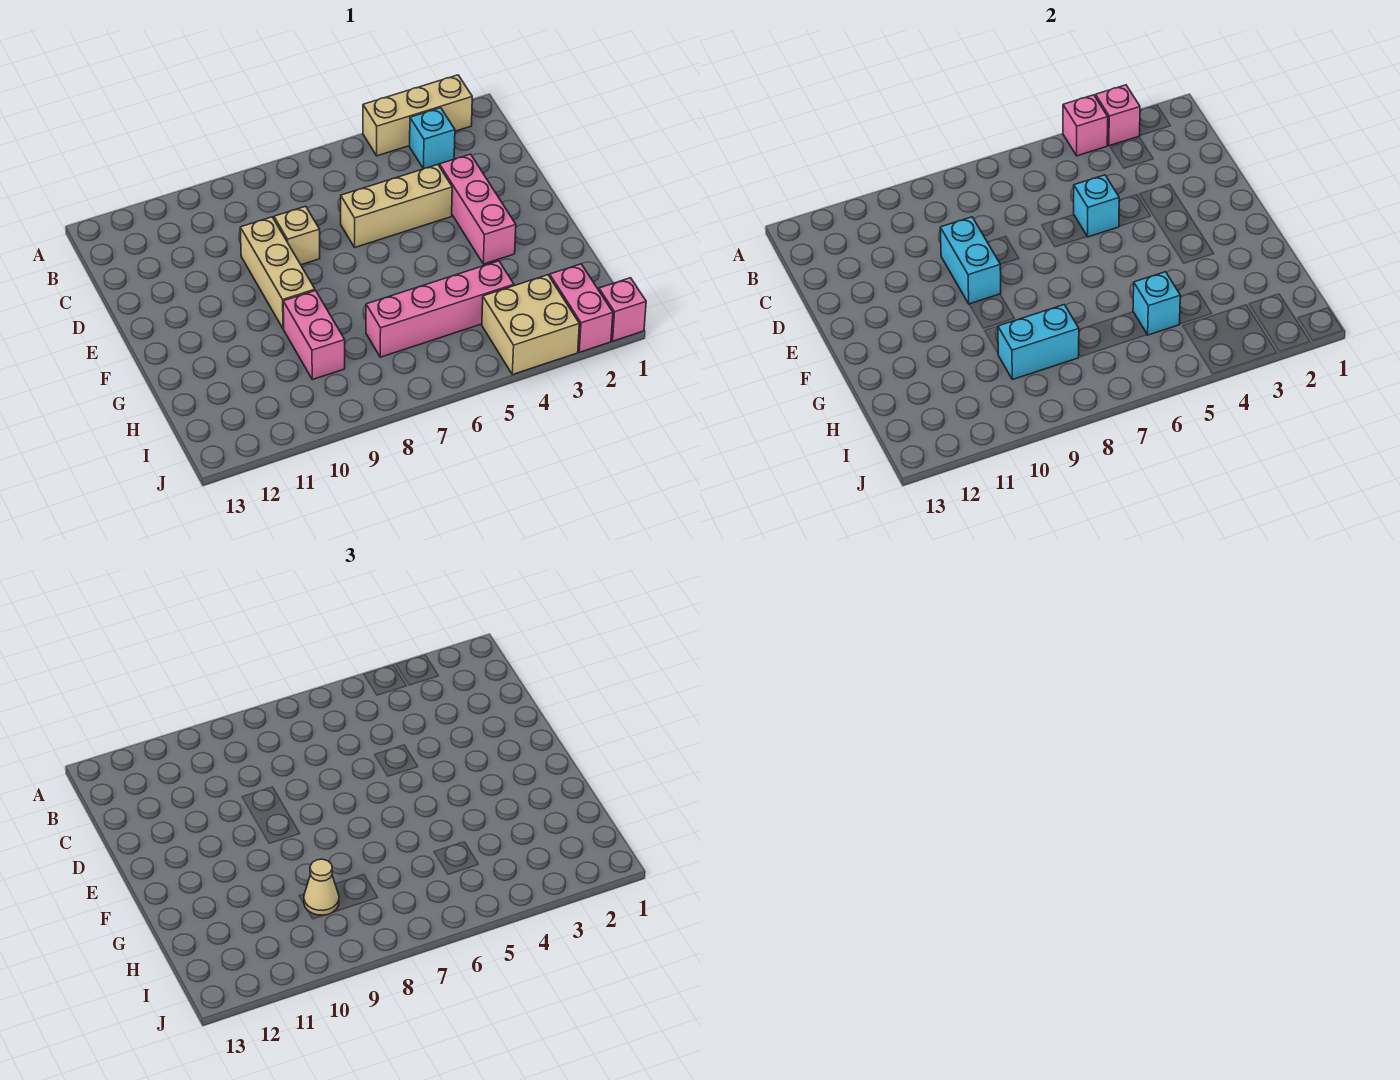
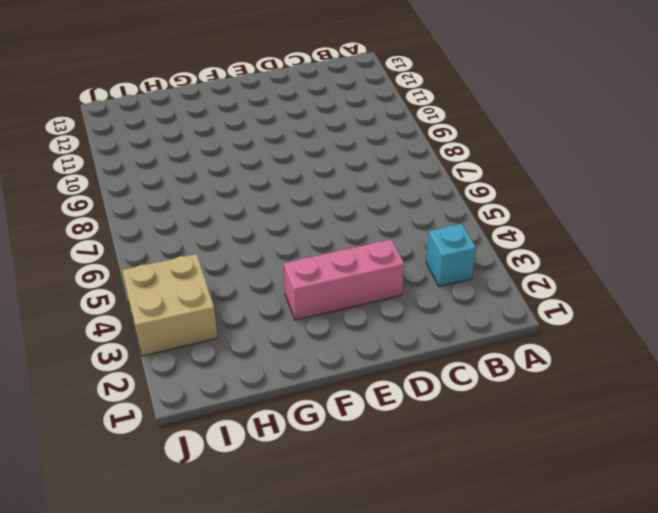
none -> tan 1x3 brick [363,75,472,156]
none -> tan 1x3 brick [341,165,452,247]
none -> tan 1x1 brick [274,206,320,265]

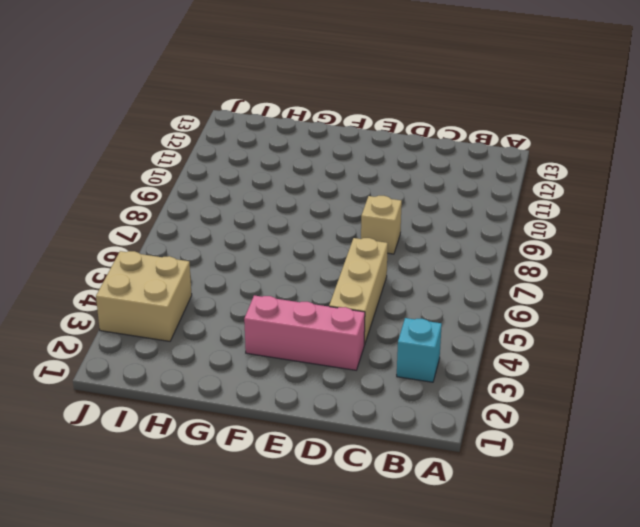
none -> tan 1x3 brick [363,75,472,156]
none -> tan 1x3 brick [240,217,315,329]
none -> pink 1x2 brick [283,291,345,380]

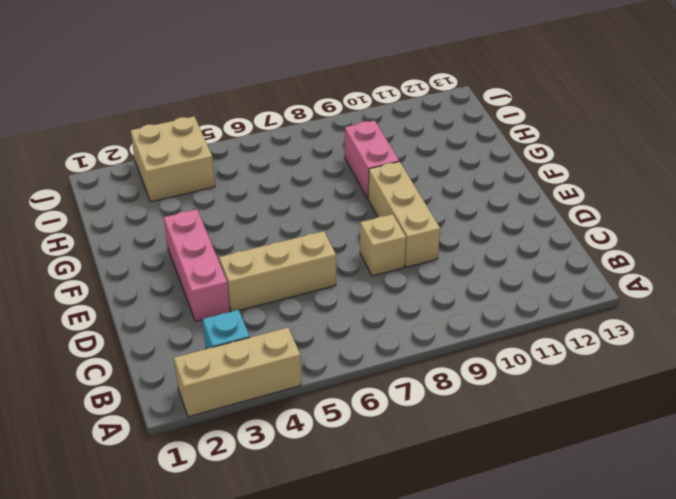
none -> pink 1x4 brick [366,261,514,357]
none -> pink 1x2 brick [550,264,613,352]
none -> pink 1x1 brick [599,278,646,341]

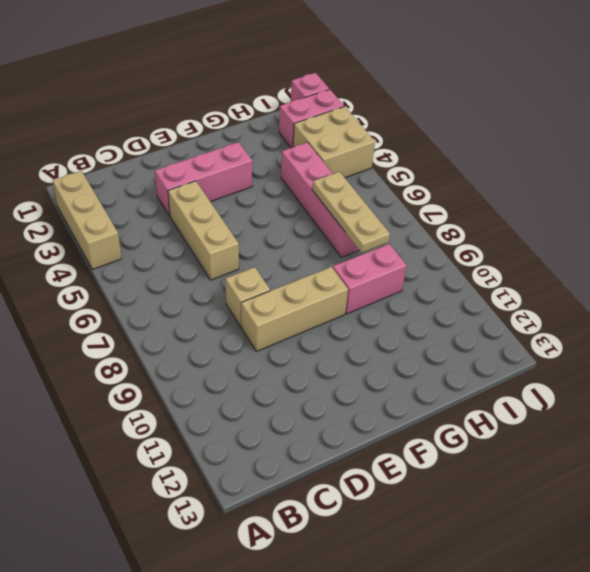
tan 1x3 plate [312,172,390,253] -> cyan 1x2 brick [998,305,1079,380]
none -> cyan 1x1 brick [410,108,455,169]
none -> pink 1x1 brick [1095,85,1140,146]
none -> pink 1x1 brick [1063,95,1108,156]

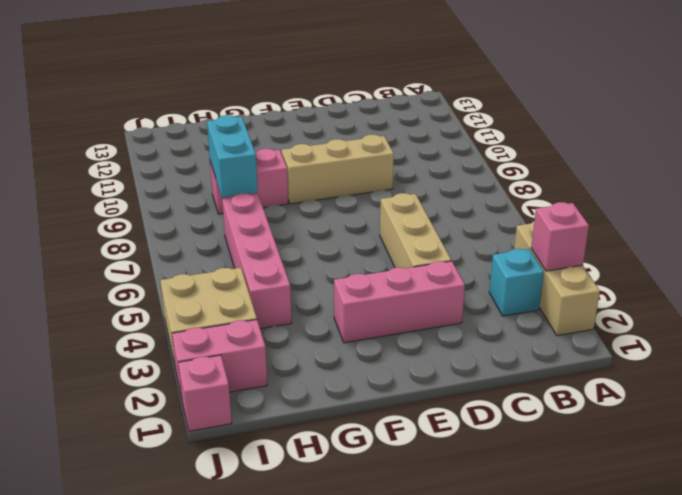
none -> tan 1x1 brick [274,206,320,265]
none -> pink 1x1 brick [1063,95,1108,156]
none -> cyan 1x1 brick [1074,175,1119,237]

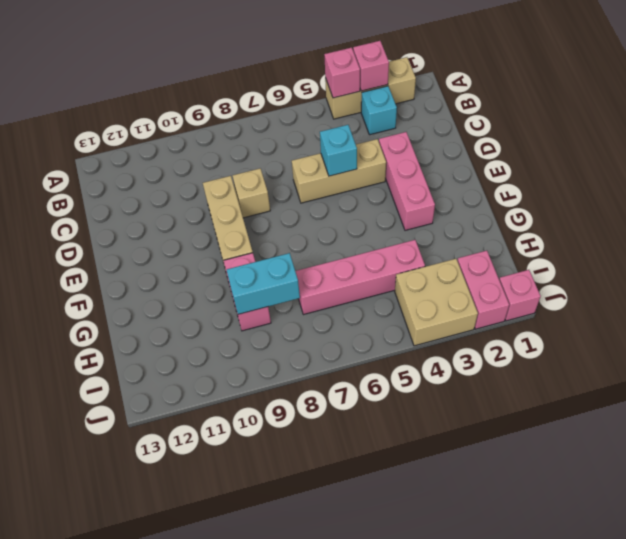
none -> cyan 1x2 brick [940,217,1001,304]
none -> cyan 1x1 brick [1133,272,1180,335]
none -> tan 1x1 cone [304,859,339,915]

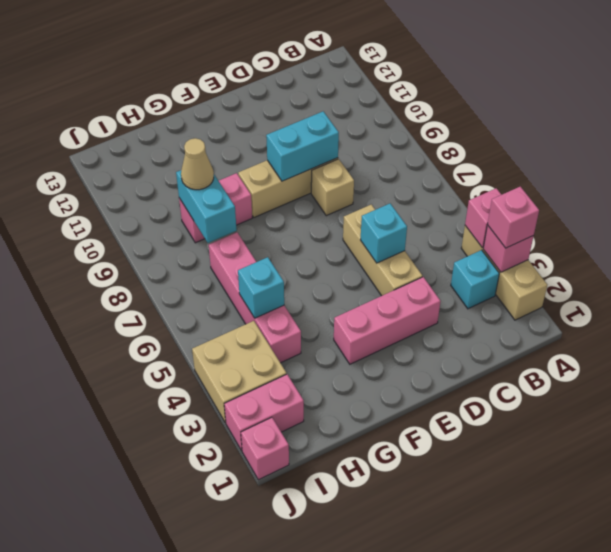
pink 1x1 brick [487,187,539,248] -> none

